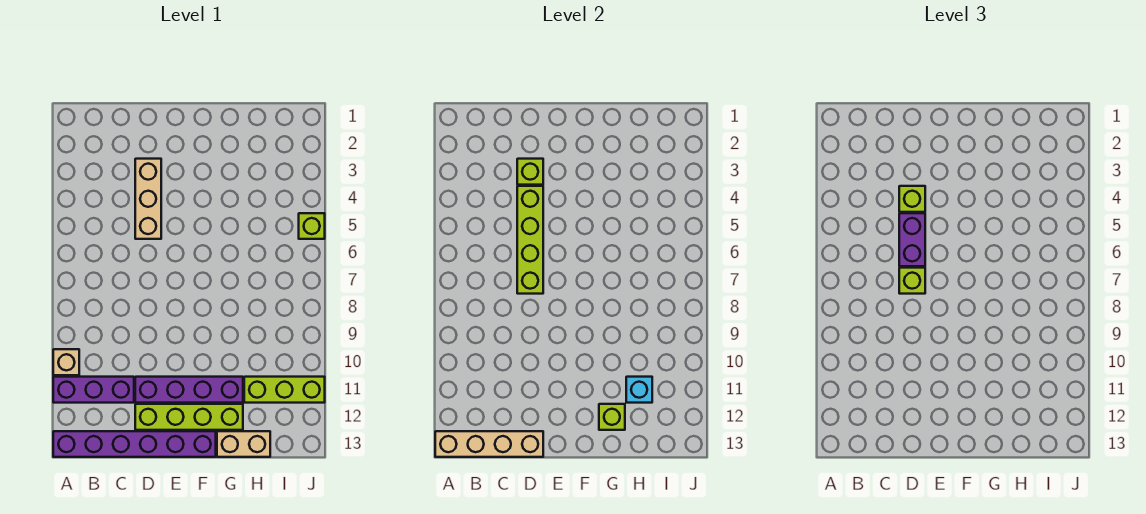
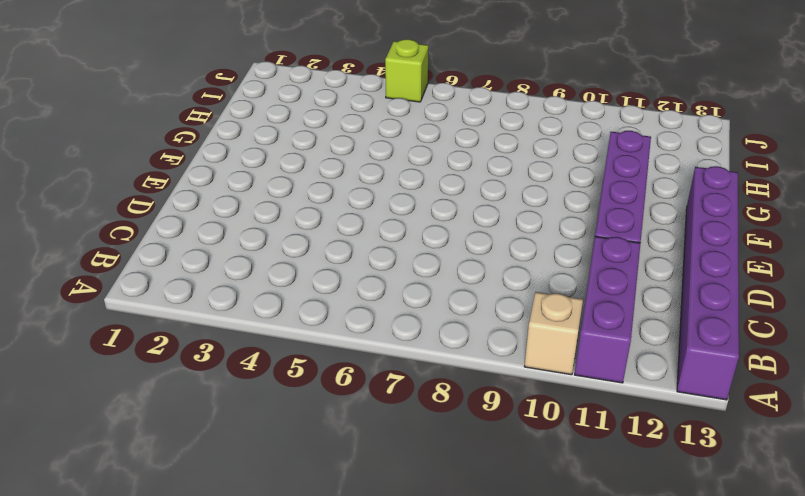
none -> tan 1x3 brick [135,159,161,239]
none -> lime 1x4 brick [135,404,243,430]
none -> tan 1x2 brick [217,431,270,457]

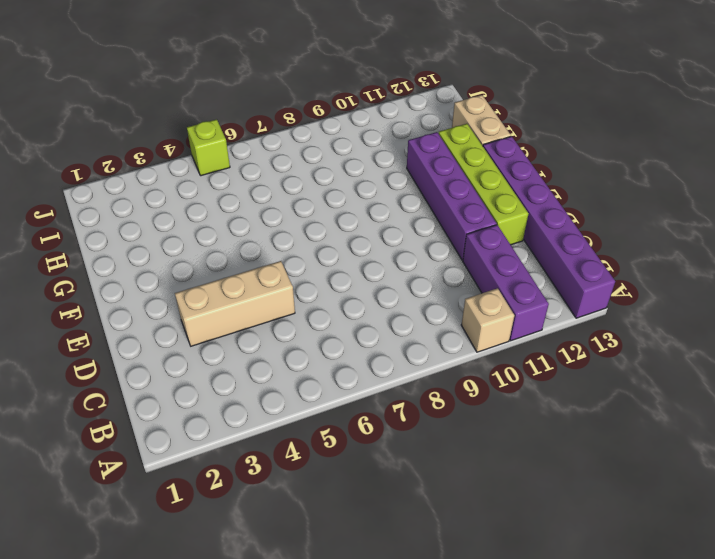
none -> lime 1x3 brick [244,377,325,403]
none -> tan 1x4 brick [435,431,543,457]
none -> lime 1x1 brick [517,159,543,185]

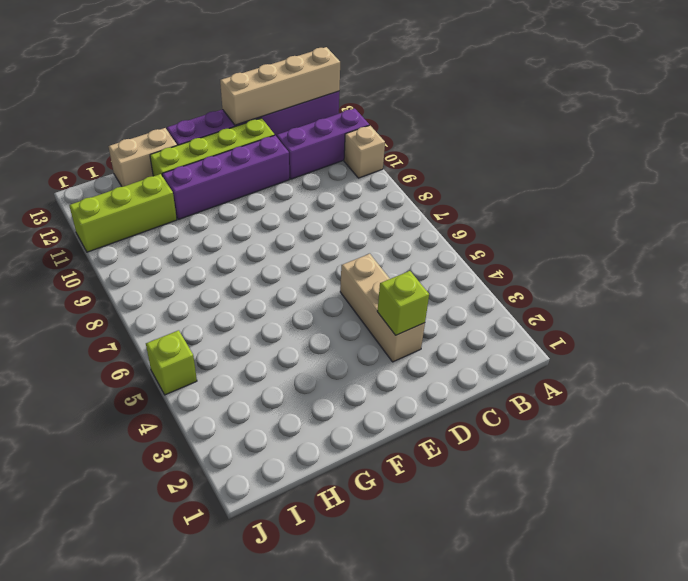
none -> lime 1x4 brick [517,186,543,294]
none -> lime 1x1 brick [599,404,625,430]
none -> cyan 1x1 brick [626,377,652,403]

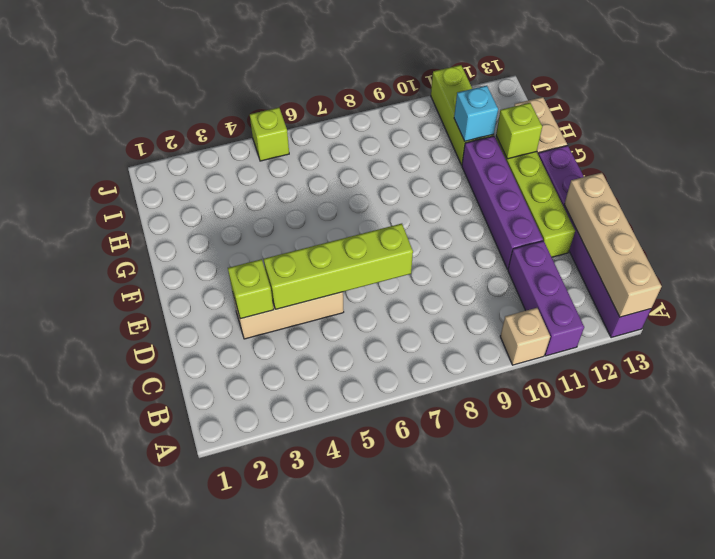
none -> lime 1x1 brick [899,186,925,212]
none -> purple 1x2 brick [899,213,925,266]
none -> lime 1x1 brick [899,268,925,294]

